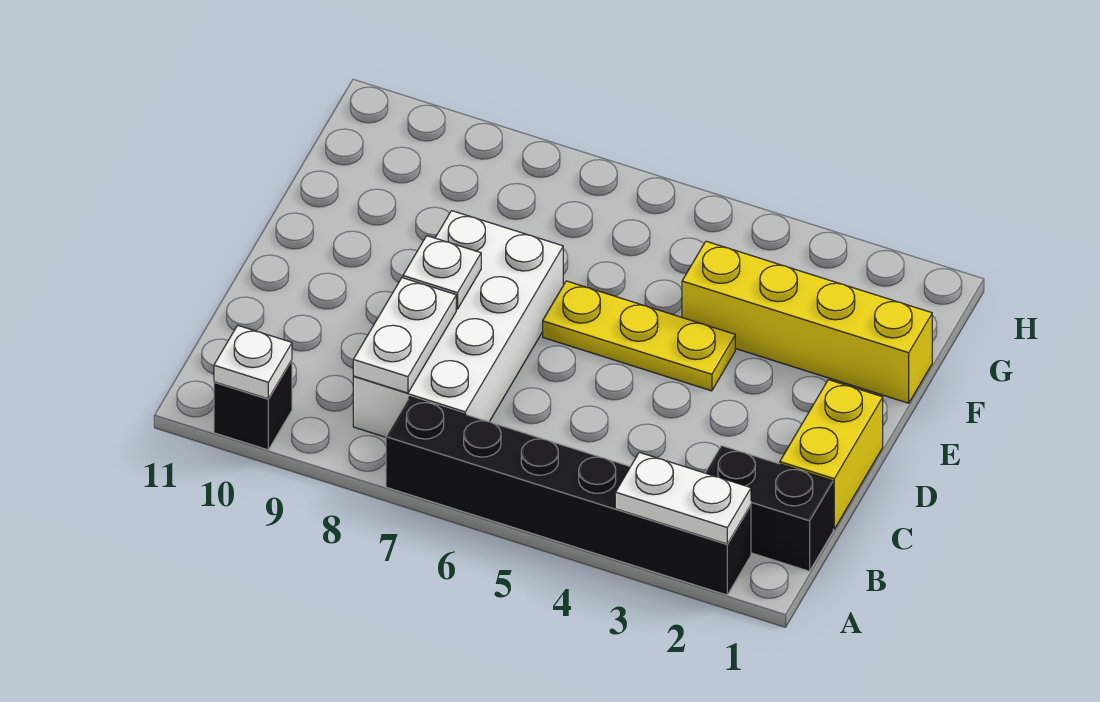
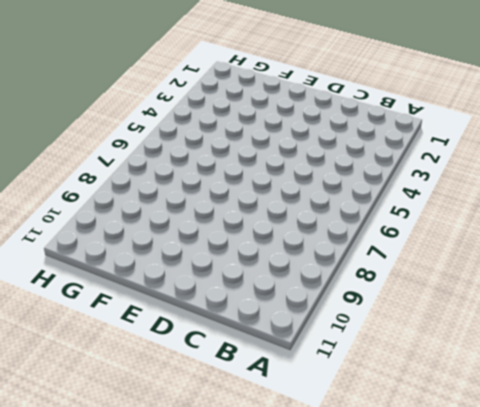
none -> black 1x6 brick [386,397,751,595]
none -> black 1x1 brick [214,360,292,450]

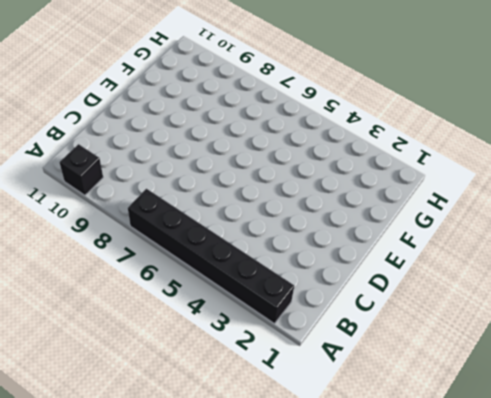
none -> black 1x2 brick [705,446,833,571]
none -> white 2x4 brick [353,211,563,437]

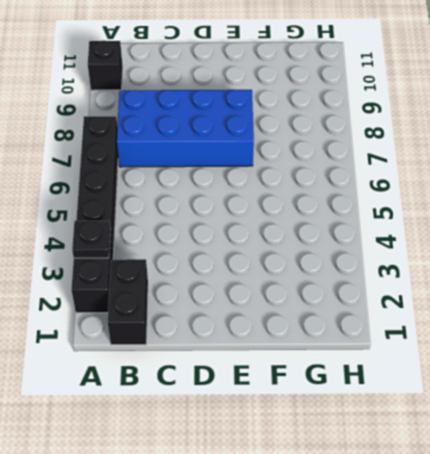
black 1x1 plate [72,221,111,258] -> white 1x2 plate [615,452,751,544]
blue 2x4 brick [117,90,254,167] -> white 2x4 brick [353,211,563,437]
none -> yellow 1x2 brick [780,380,883,529]
none -> yellow 1x3 plate [543,281,735,391]

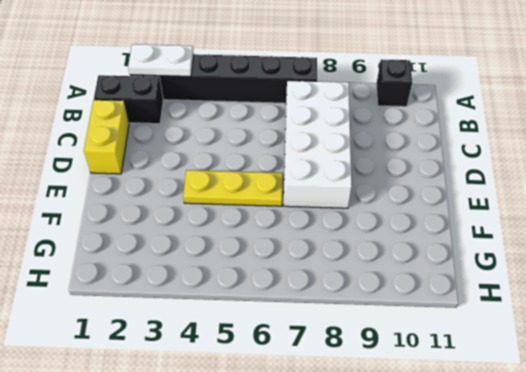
none -> yellow 1x4 brick [682,241,932,403]
none -> white 1x1 plate [214,325,292,399]

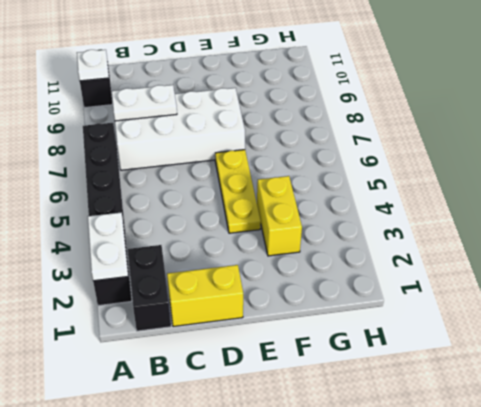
yellow 1x2 brick [257,176,302,256] -> yellow 1x4 brick [682,241,932,403]
none -> white 1x1 plate [403,236,481,309]

